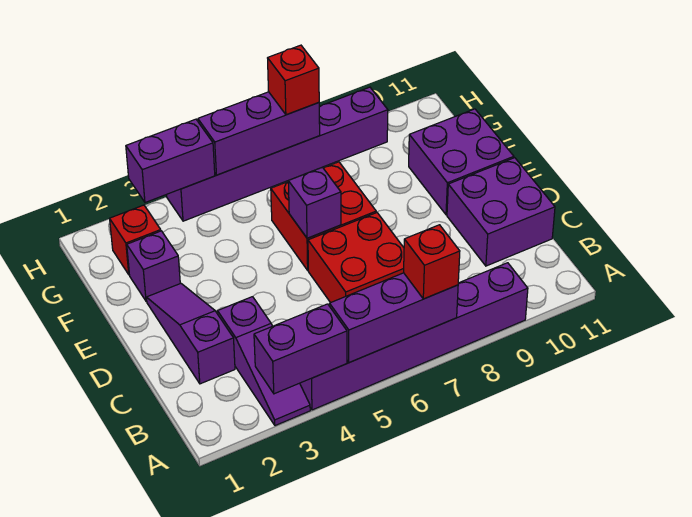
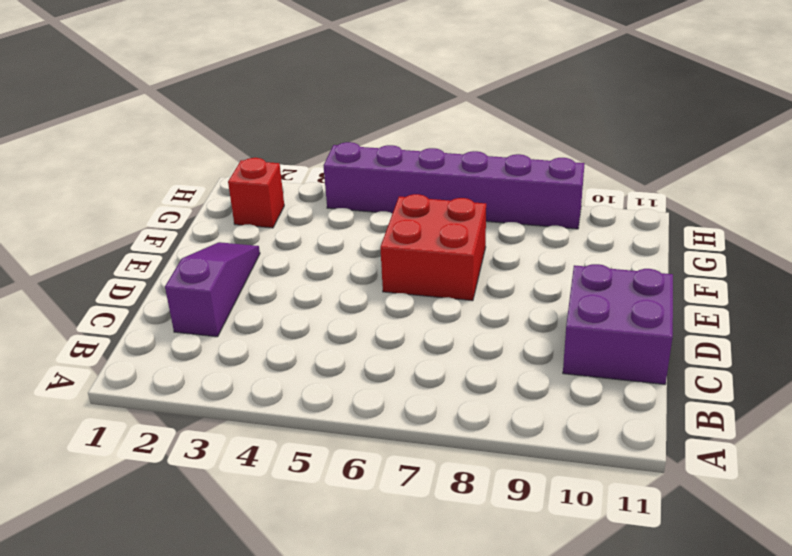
none -> purple 1x3 slope [218,297,310,426]
none -> purple 1x6 brick [300,263,528,410]
none -> red 2x2 brick [308,213,404,303]

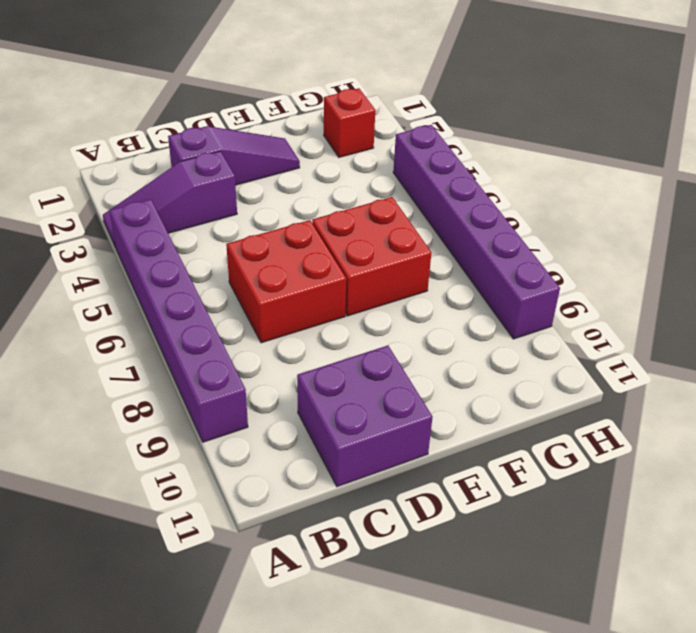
none -> purple 2x2 brick [409,109,514,215]
none -> purple 1x1 brick [127,231,180,301]
none -> purple 1x2 brick [254,304,347,394]

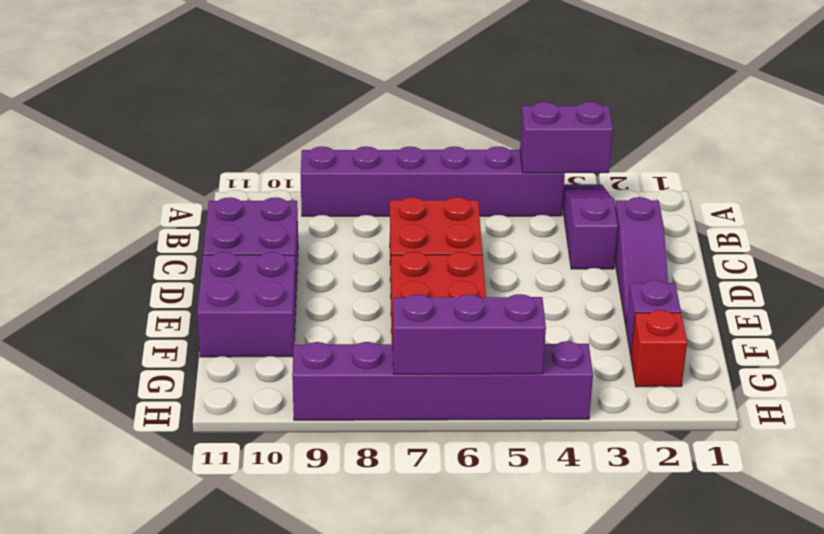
none -> purple 1x3 brick [330,273,458,363]
none -> purple 1x1 brick [288,167,341,238]
none -> purple 1x2 brick [126,119,215,203]

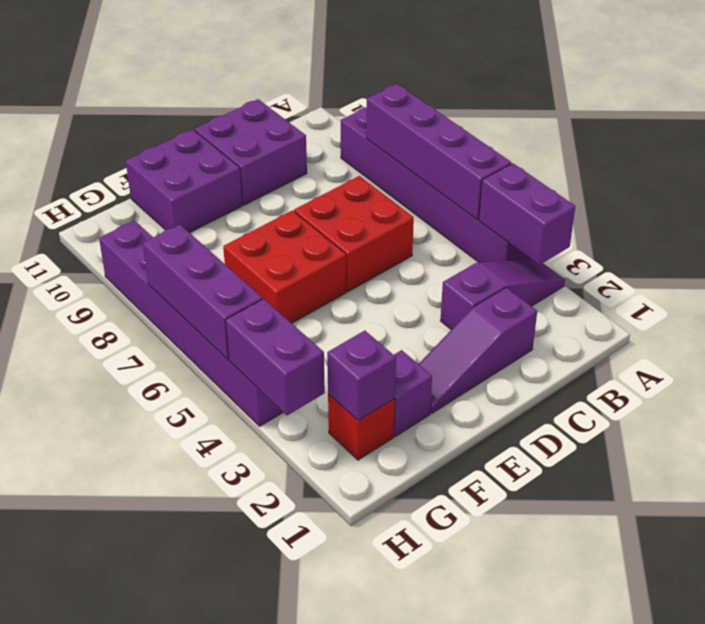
purple 1x4 brick [366,84,511,219] -> purple 1x3 brick [330,273,458,363]
purple 1x1 brick [327,331,396,421] -> purple 1x1 brick moved to [288,167,341,238]
none -> red 1x1 brick [404,225,460,299]
none -> red 1x1 brick [268,45,319,115]

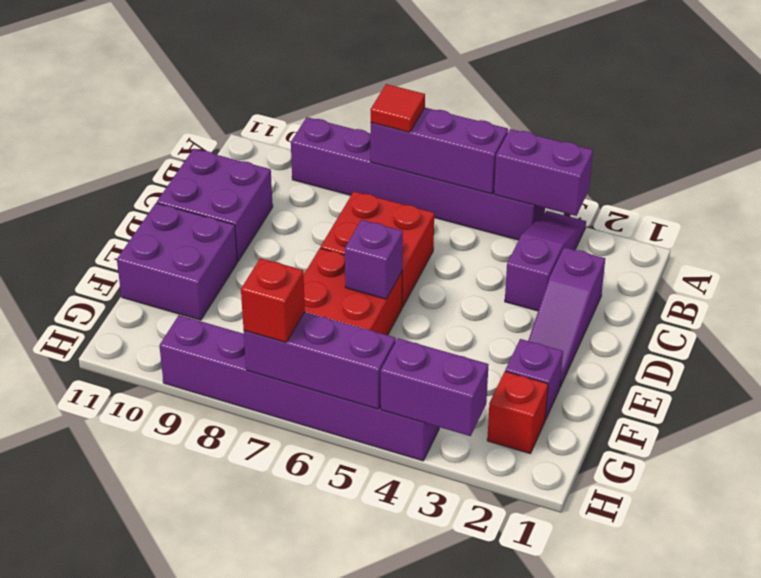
red 1x1 tile [370,84,425,132] -> red 1x1 brick [404,225,460,299]

